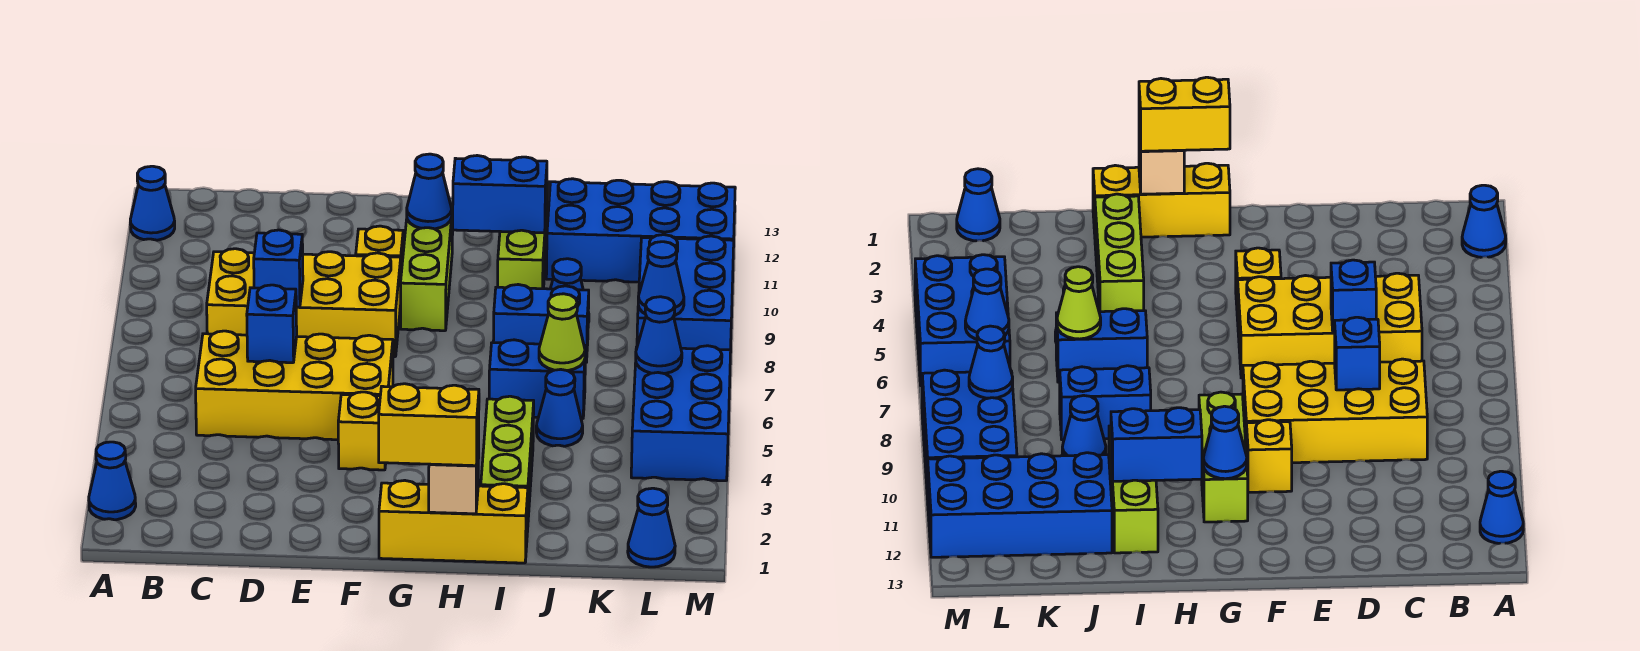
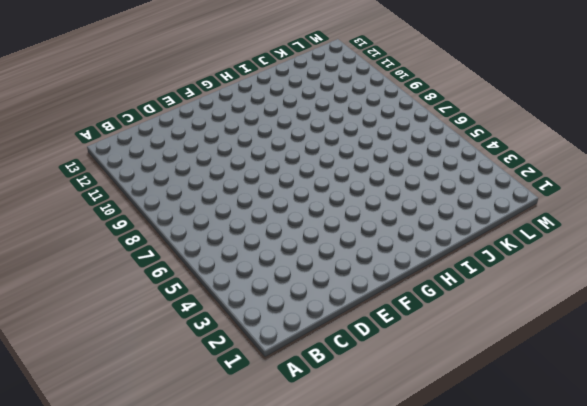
none -> blue 1x1 cone [89,442,136,520]
none -> blue 1x1 cone [130,166,175,240]
none -> yellow 2x4 brick [196,331,393,440]

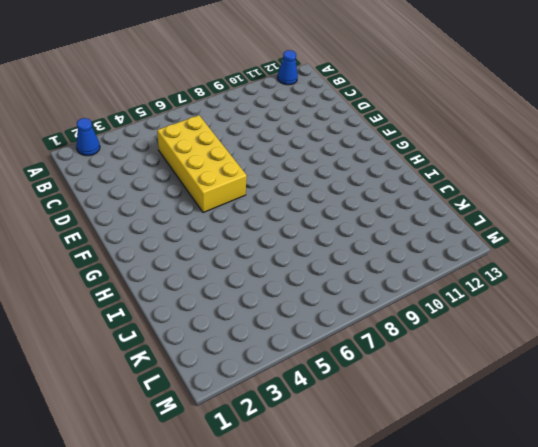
none -> yellow 2x4 brick [207,249,401,357]
none -> yellow 1x1 brick [338,392,386,470]
none -> yellow 1x1 brick [356,226,403,273]

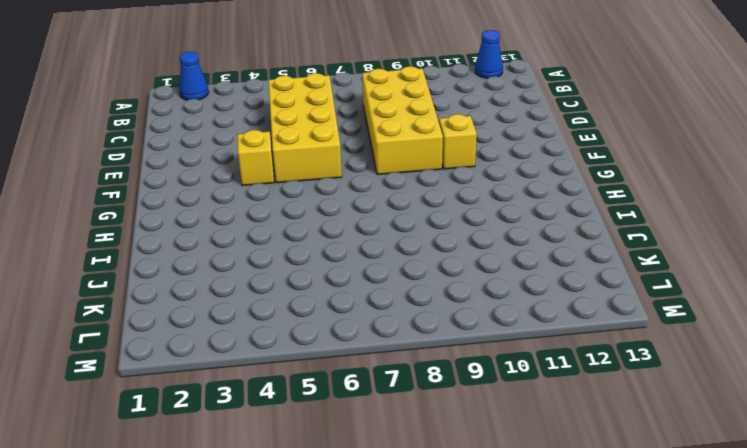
none -> yellow 1x3 brick [379,480,528,563]
none -> lime 1x3 brick [401,205,453,331]
none -> lime 1x3 brick [481,396,534,532]

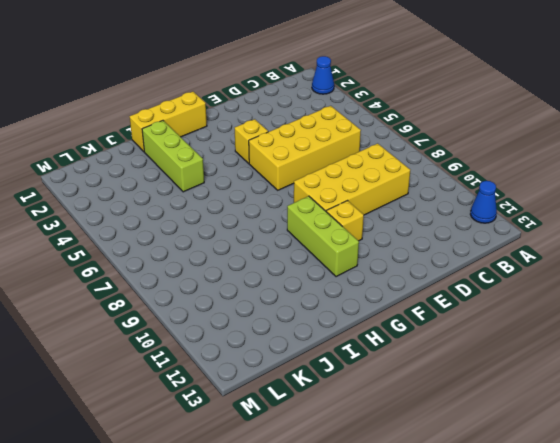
none -> blue 1x2 brick [489,340,586,419]
none -> blue 1x2 brick [493,285,589,363]
none -> lime 1x3 brick [498,182,548,289]

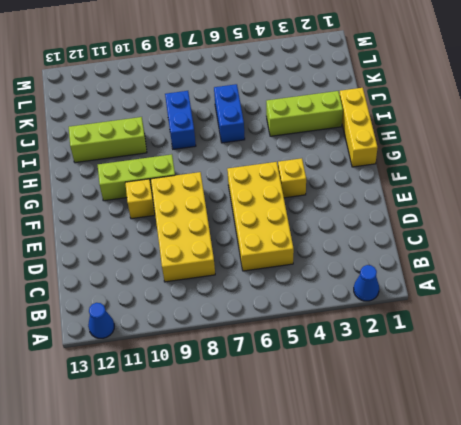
none -> blue 1x1 cone [536,369,583,446]
none -> blue 1x1 cone [550,259,589,323]
none -> blue 2x4 brick [546,179,735,282]

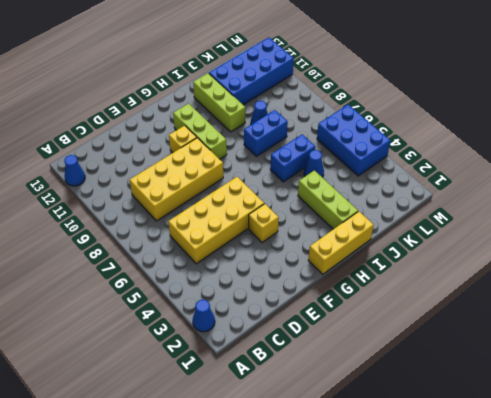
none -> blue 1x1 cone [628,488,675,567]
none -> blue 2x3 brick [637,235,734,350]
none -> blue 1x1 brick [247,285,297,363]

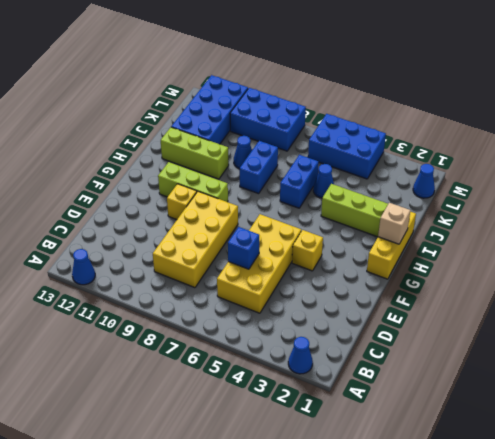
none -> blue 1x1 brick [254,230,303,307]
none -> blue 1x1 cone [407,154,452,229]
none -> blue 1x2 brick [453,156,547,233]

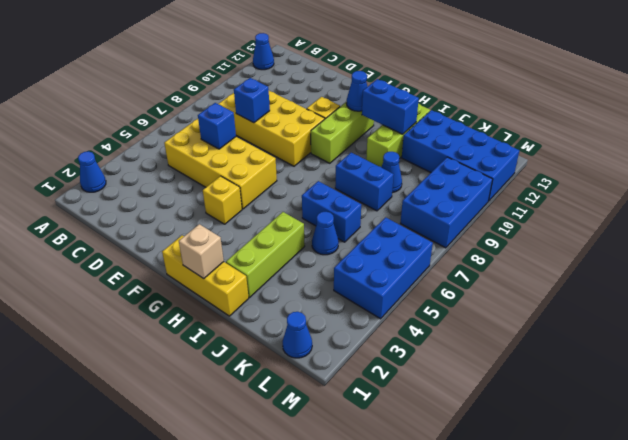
none -> lime 1x1 cone [539,294,585,371]
none -> blue 1x1 cone [636,297,682,374]
none -> blue 1x1 cone [638,242,684,316]

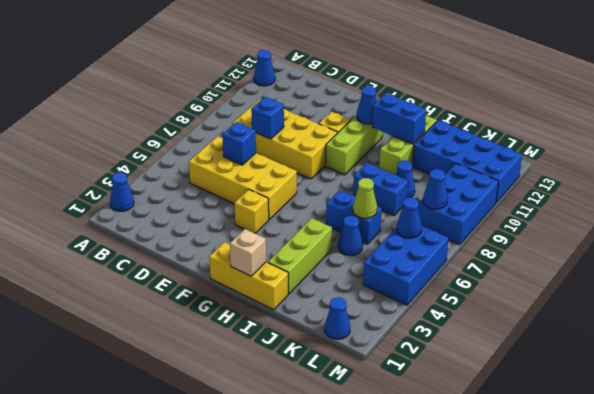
none -> yellow 1x2 brick [379,384,479,466]

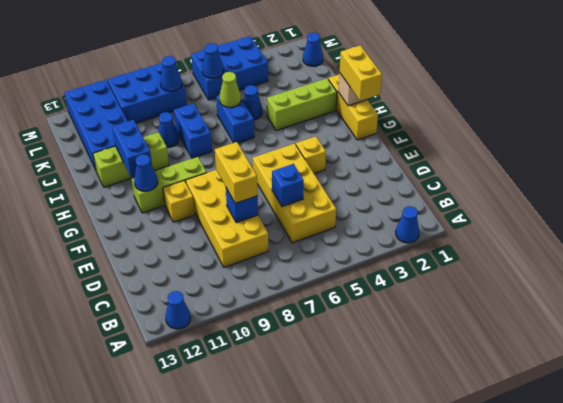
yellow 1x2 brick [215,142,257,203] -> none

